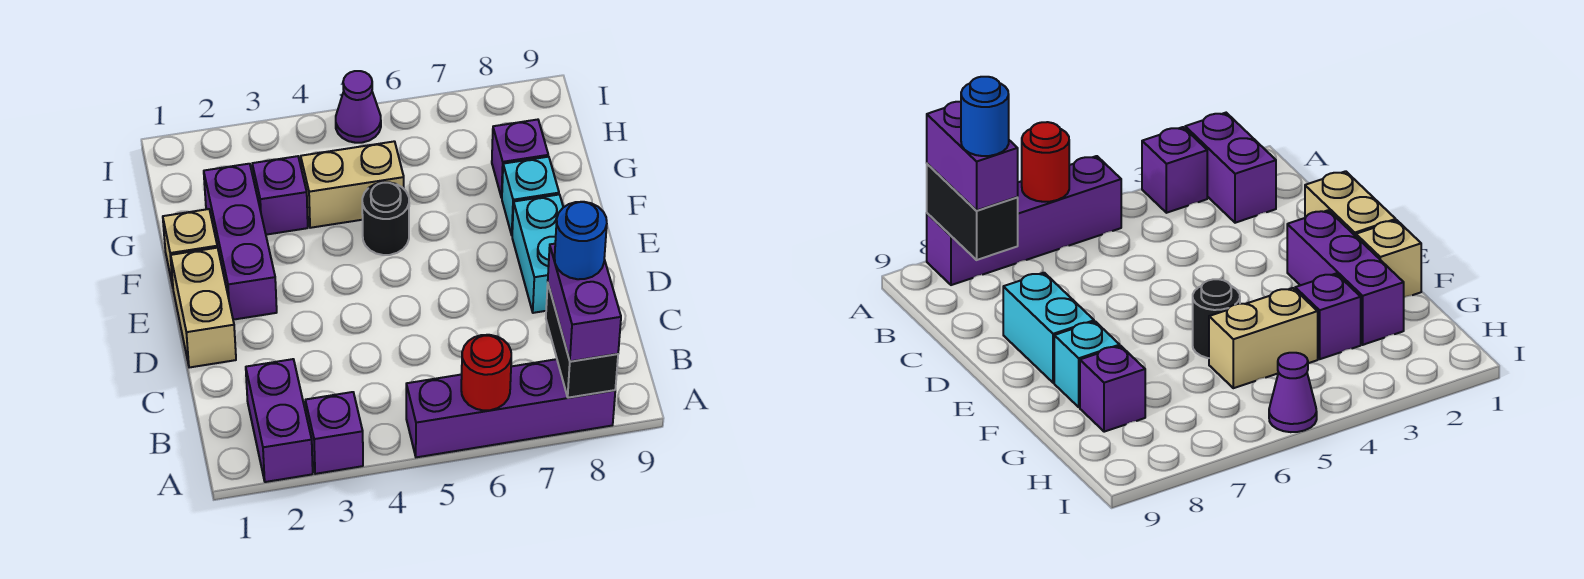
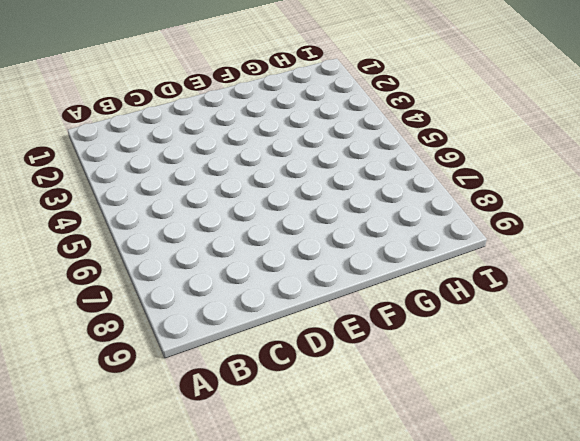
none -> purple 1x2 brick [246,359,313,482]
none -> purple 1x1 brick [305,392,363,474]
none -> purple 1x4 brick [406,359,615,457]

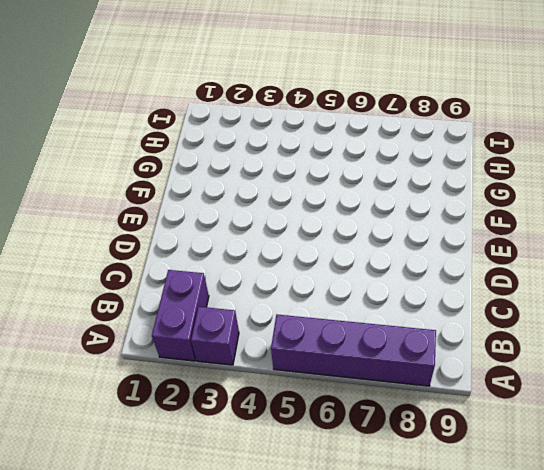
none -> tan 1x2 brick [171,248,236,368]
none -> cyan 1x2 brick [512,195,563,313]
none -> purple 1x3 brick [204,164,277,320]

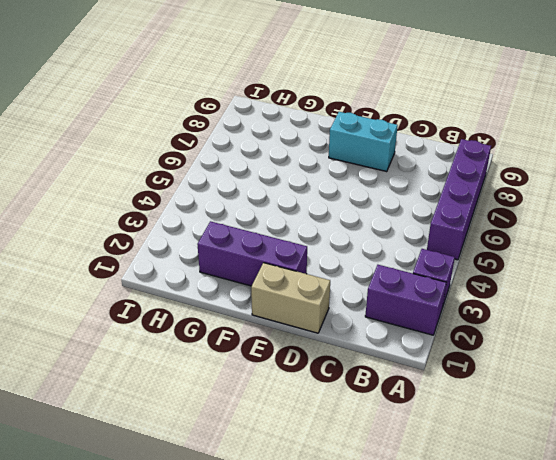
none -> tan 1x1 brick [163,209,217,286]
none -> black 1x1 round brick [362,182,409,255]
none -> cyan 1x1 brick [502,157,559,235]

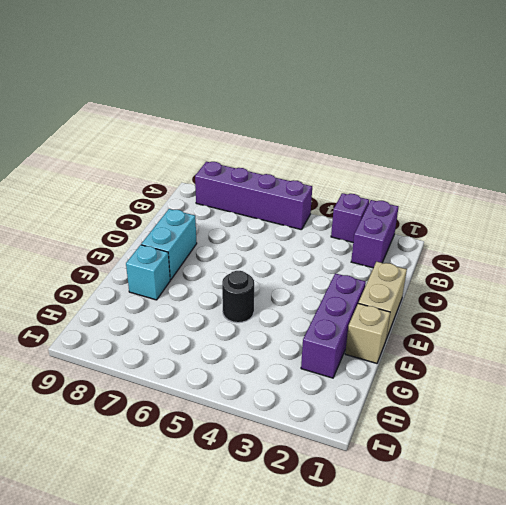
none -> purple 1x1 brick [252,156,308,235]
none -> tan 1x2 brick [301,141,404,228]
none -> purple 1x1 brick [492,120,548,198]

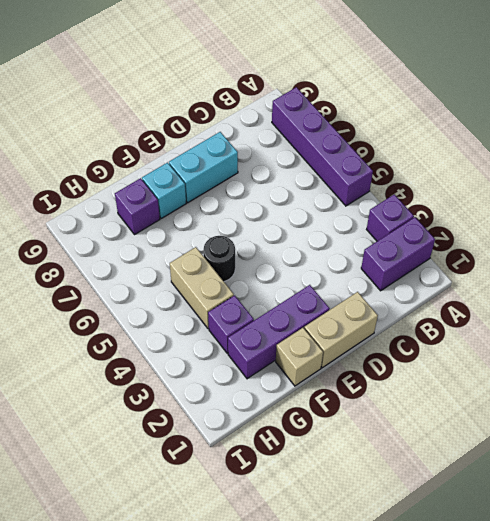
none -> purple 1x1 cone [336,71,381,143]
none -> red 1x1 round brick [461,335,511,410]
none -> black 1x2 brick [546,285,618,398]

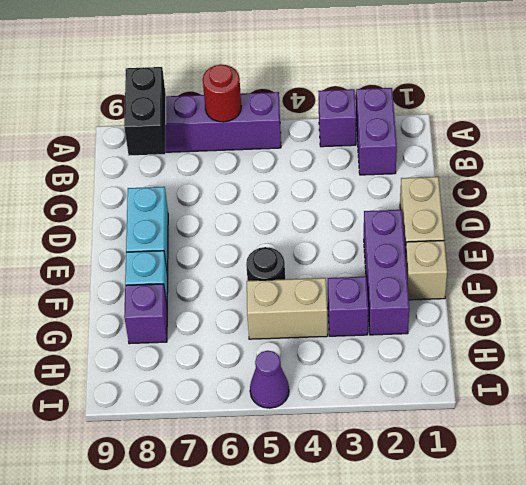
none -> purple 1x2 brick [548,244,621,361]
none -> blue 1x1 round brick [555,202,607,279]

